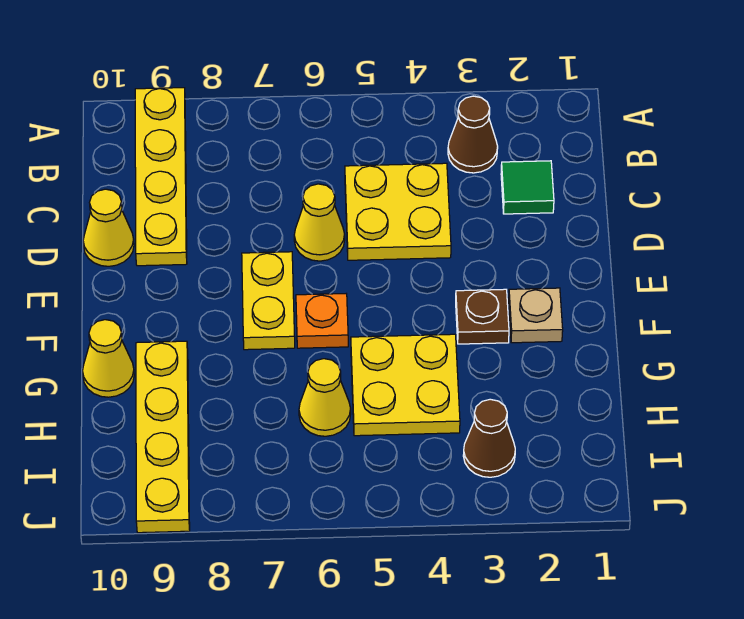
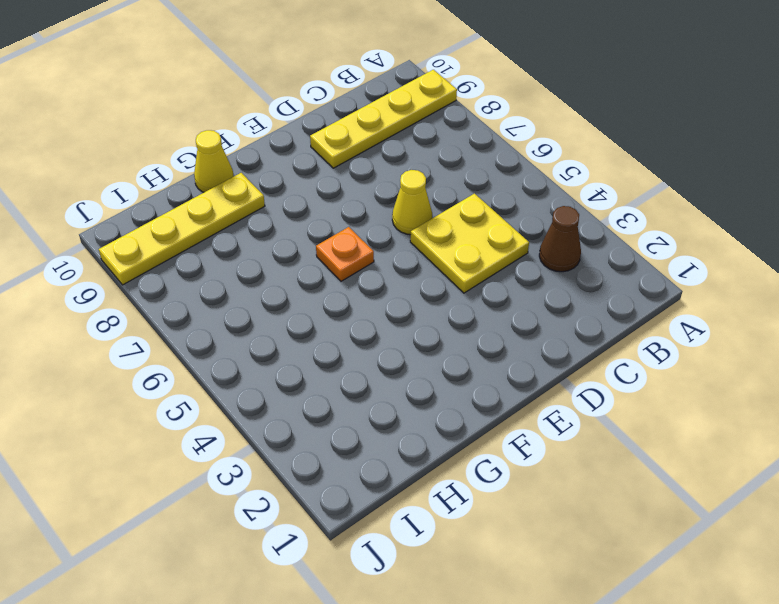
none -> green 1x1 tile [501,161,554,214]
none -> yellow 1x1 cone [83,189,134,266]
none -> yellow 1x2 plate [242,252,295,350]

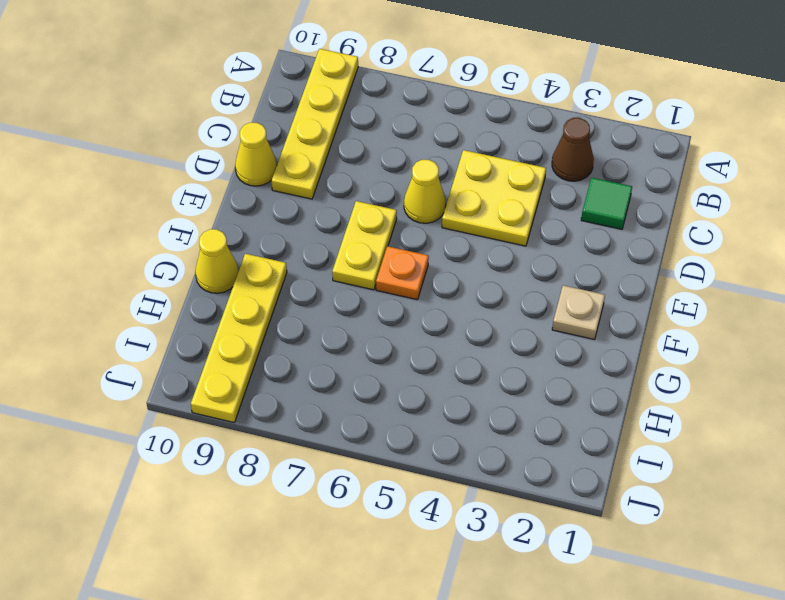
none -> brown 1x1 plate [456,289,509,344]
none -> yellow 2x2 plate [351,334,460,436]
none -> yellow 1x1 cone [299,359,351,436]

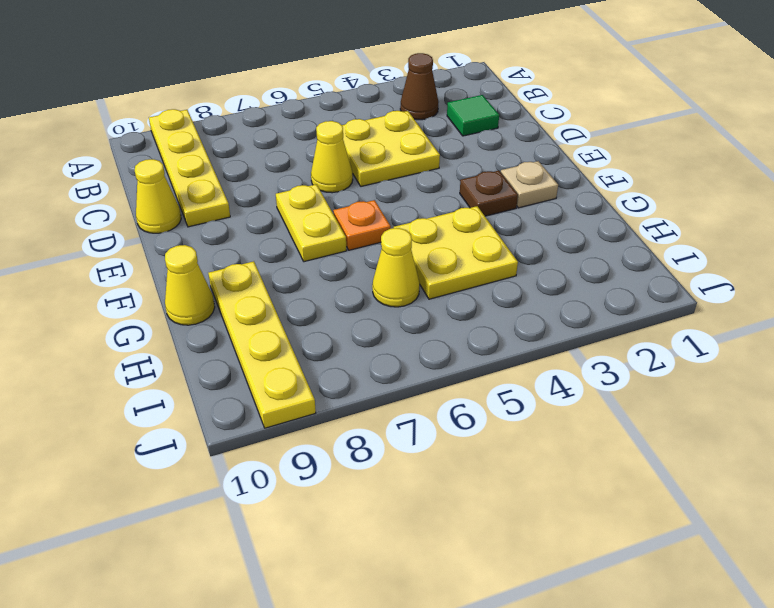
none -> brown 1x1 cone [463,399,515,477]

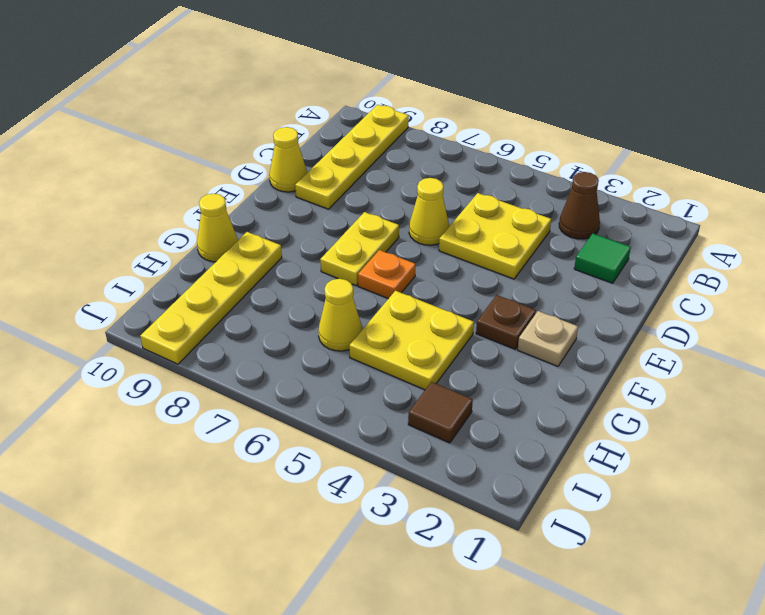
brown 1x1 tile [408,382,473,443] -> brown 1x1 cone [463,399,515,477]

